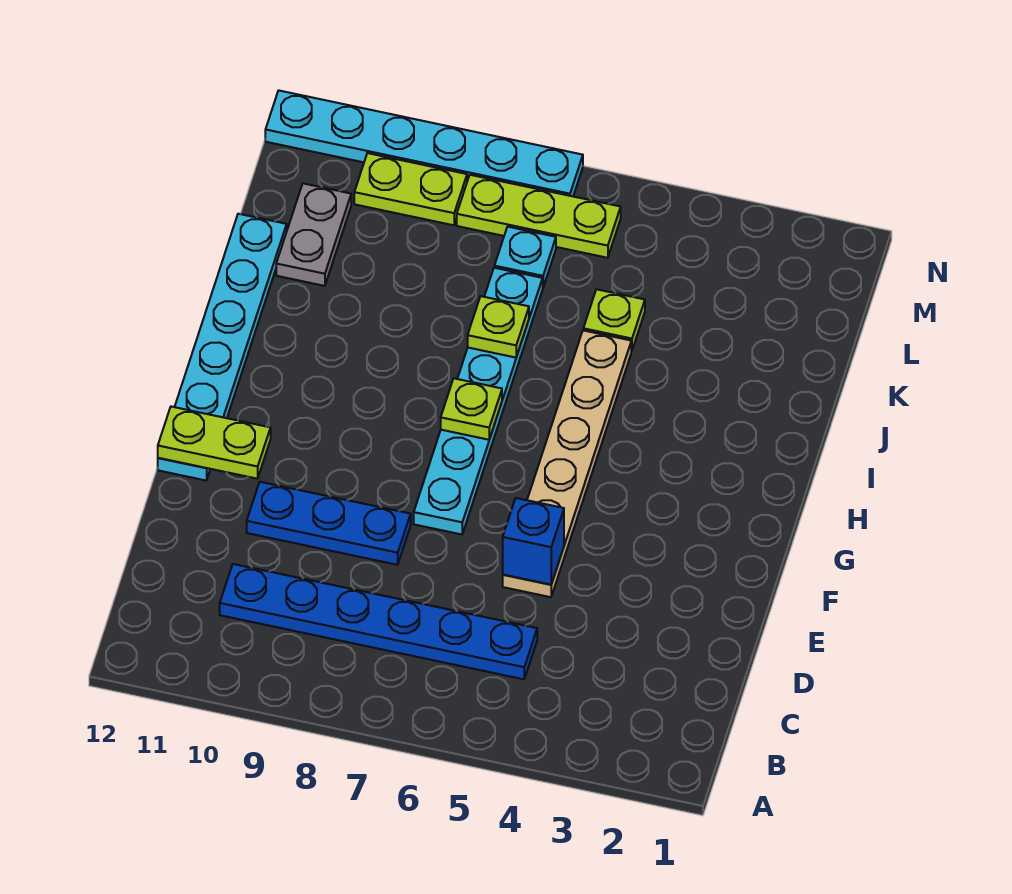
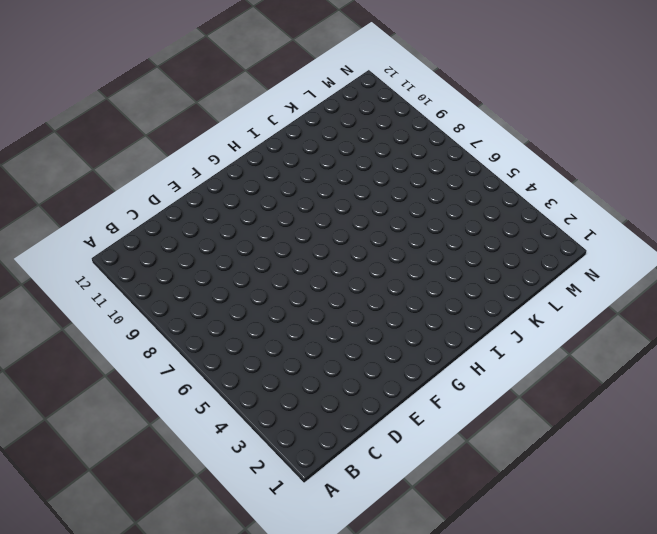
none -> blue 1x6 plate [220,564,537,679]
none -> tan 1x6 plate [503,330,631,597]
none -> blue 1x3 plate [247,482,411,565]

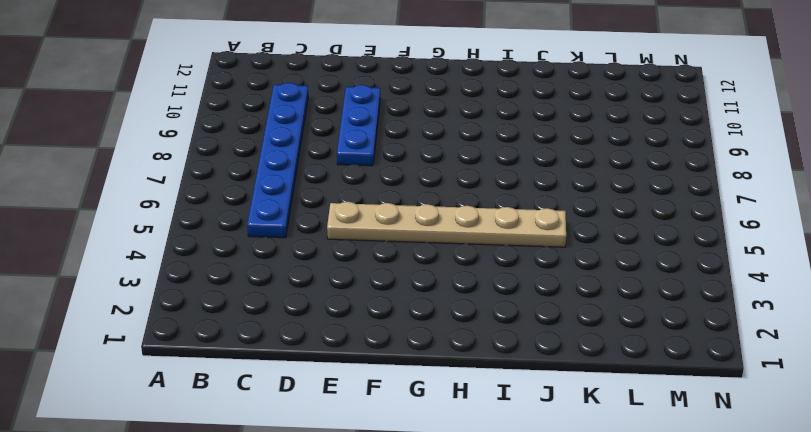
none -> cyan 1x6 plate [414,268,543,534]
none -> cyan 1x6 plate [158,214,287,480]
none -> lime 1x1 plate [583,289,645,351]

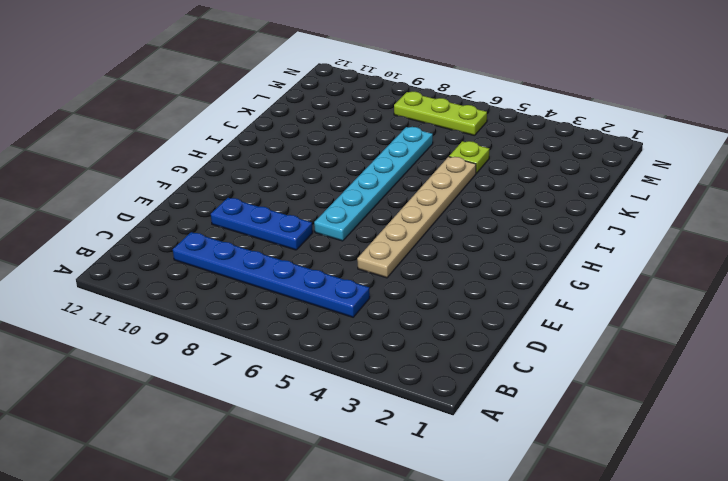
none -> cyan 1x6 plate [158,214,287,480]
none -> grey 1x2 plate [276,183,351,286]
none -> cyan 1x1 plate [494,227,556,287]

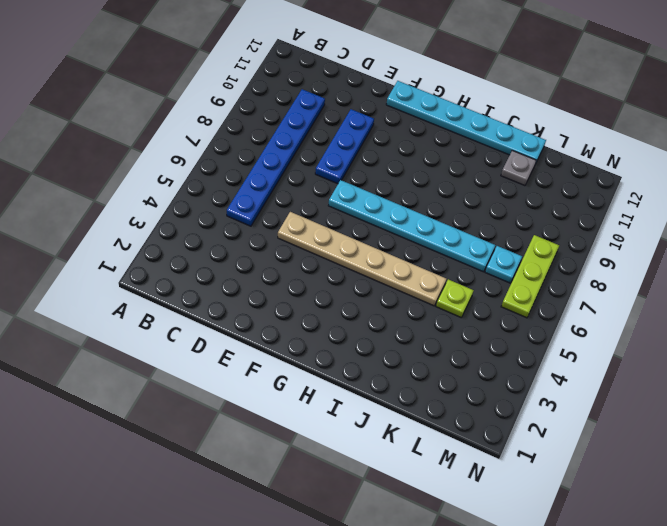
grey 1x1 plate [501,151,536,186] -> grey 1x2 plate [276,183,351,286]
none -> lime 1x2 plate [354,153,467,225]
none -> cyan 1x6 plate [265,90,583,196]
none -> blue 1x1 brick [503,498,564,585]

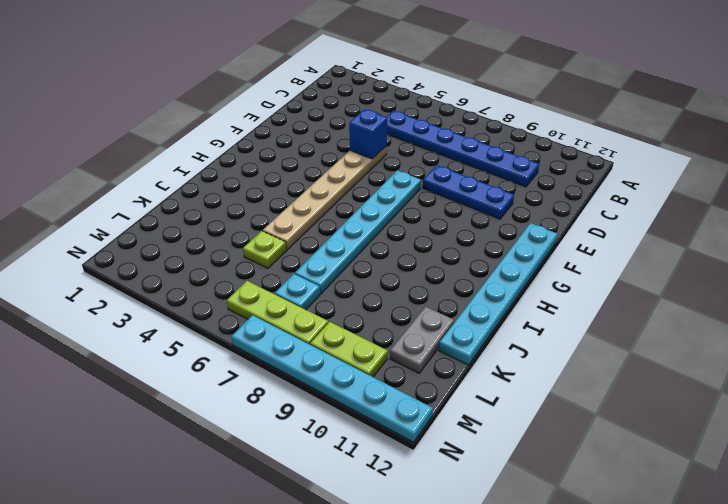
none -> lime 1x2 plate [158,407,271,479]
none -> lime 1x1 plate [441,378,502,440]
none -> lime 1x1 plate [468,296,529,358]

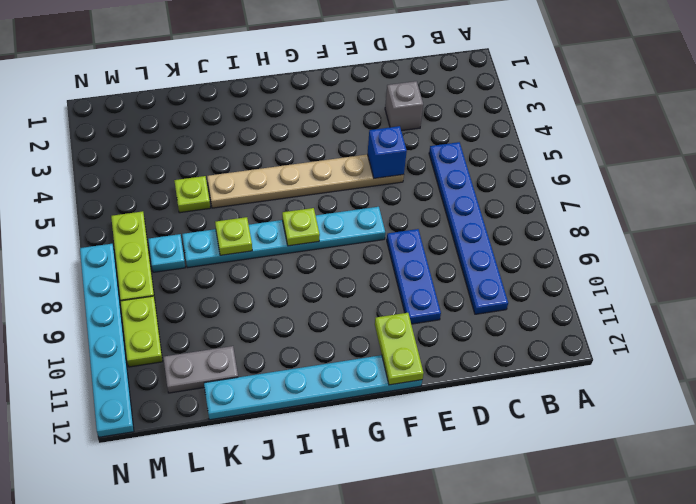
grey 1x1 brick [385,81,423,131] -> none

